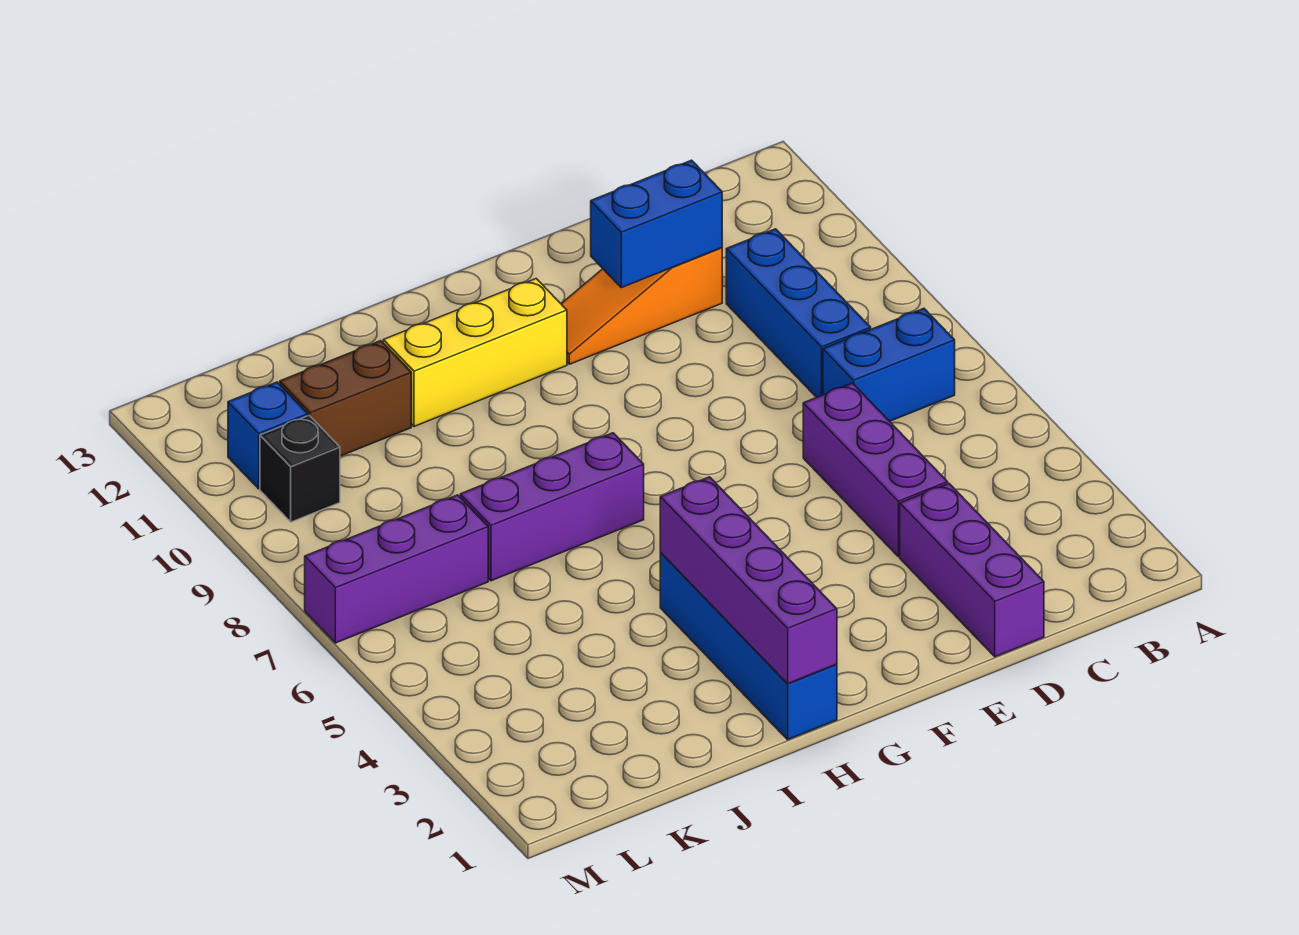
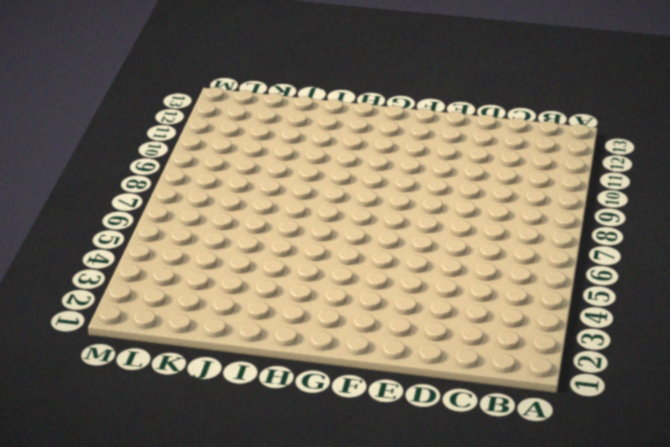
none -> blue 1x2 brick [823,308,955,421]
none -> blue 1x3 brick [726,229,871,397]
none -> purple 1x3 brick [900,483,1044,657]

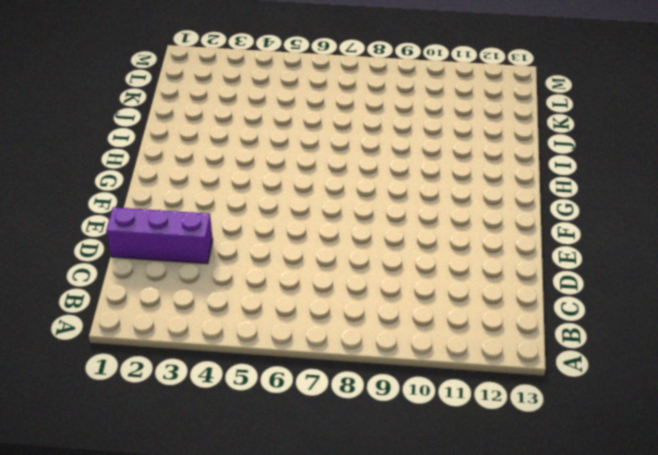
none -> blue 1x2 brick [823,308,955,421]
none -> blue 1x3 brick [726,229,871,397]
none -> purple 1x3 brick [803,383,948,557]

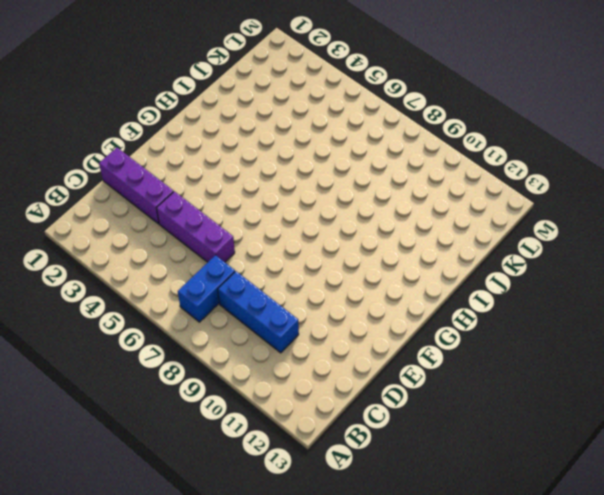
none -> orange 1x3 slope [561,248,722,364]
none -> yellow 1x3 brick [383,279,567,427]
none -> blue 1x4 brick [660,553,837,740]

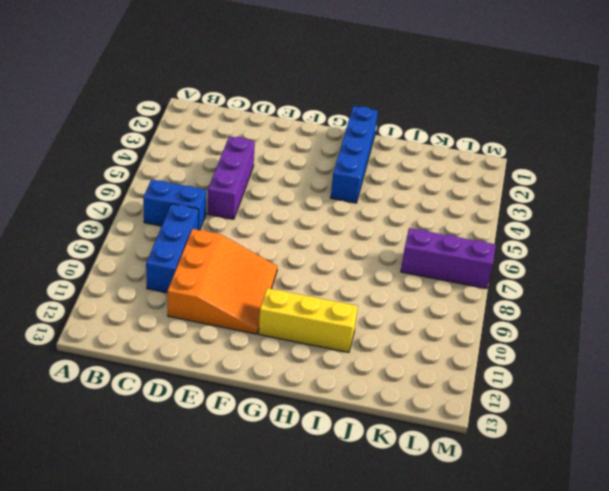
orange 3x3 slope [167,229,277,334] -> orange 1x3 slope [561,248,722,364]
none -> purple 1x3 brick [900,483,1044,657]
none -> purple 1x3 brick [460,433,644,581]
none -> brown 1x2 brick [280,341,411,456]

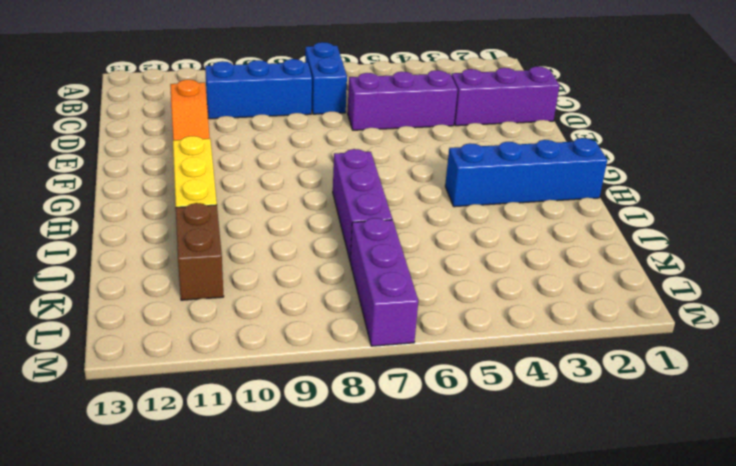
none -> black 1x1 brick [260,415,340,522]
none -> blue 1x1 brick [228,382,308,489]
none -> blue 1x2 brick [591,160,722,288]

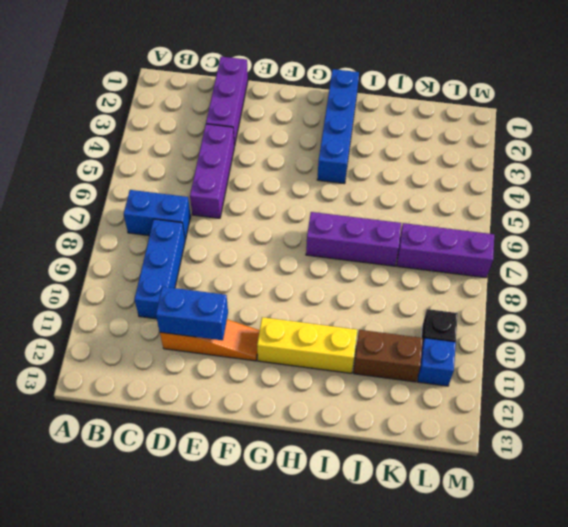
none -> purple 1x4 brick [660,477,837,684]

